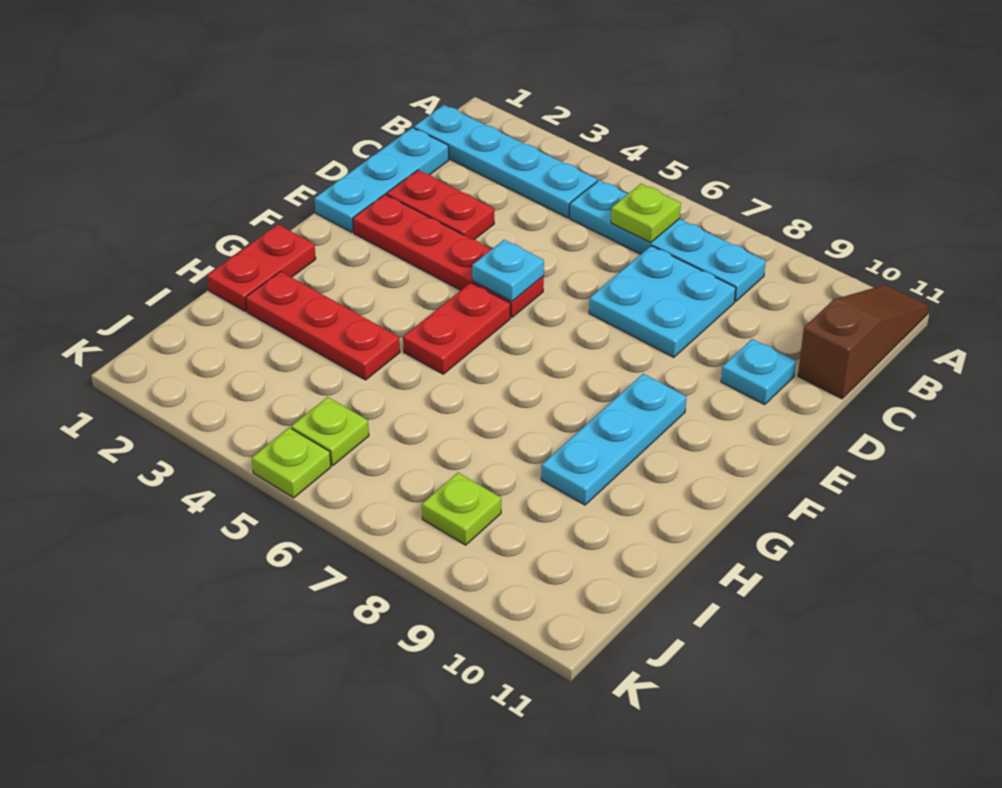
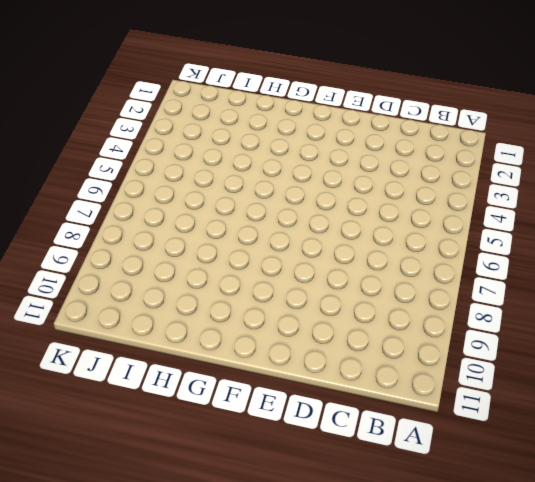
none -> brown 1x3 slope [798,285,929,399]
none -> cyan 1x4 plate [414,105,597,218]
none -> cyan 1x4 plate [569,180,766,301]

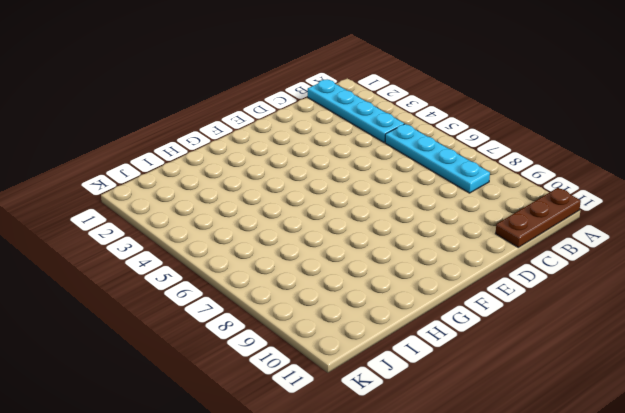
brown 1x3 plate [495,188,581,247] -> brown 1x3 slope [798,285,929,399]
none -> cyan 1x3 plate [315,128,449,232]
none -> cyan 2x2 plate [589,246,736,357]
none -> red 1x2 plate [387,170,494,240]

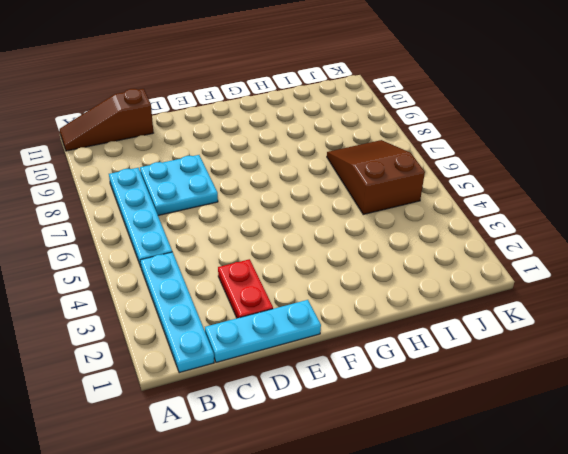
brown 2x3 slope [327,140,425,214] -> lime 1x1 plate [291,397,369,465]
none -> cyan 1x1 plate [721,339,796,405]
none -> red 1x4 plate [353,194,544,317]
none -> red 1x2 plate [403,283,510,374]

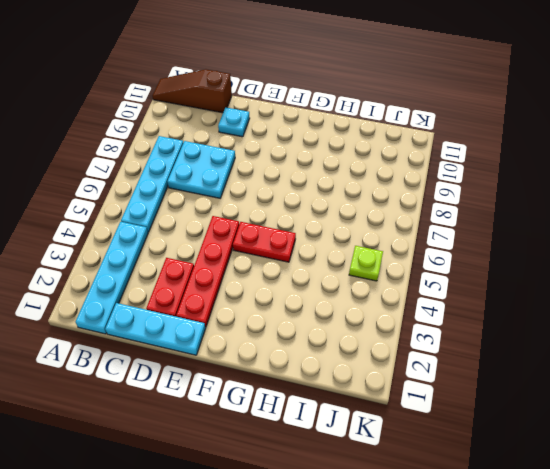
none -> cyan 1x3 plate [541,374,686,505]
none -> red 1x2 plate [207,224,316,311]
none -> red 1x3 plate [246,271,400,380]

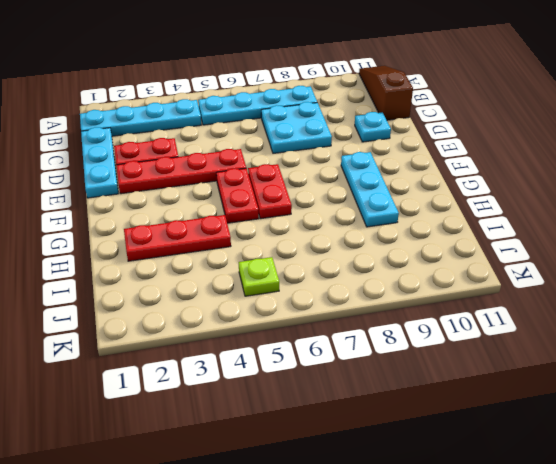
red 1x2 plate [248,164,292,219] -> red 1x2 plate moved to [207,224,316,311]
none -> lime 1x1 plate [422,473,501,545]
none -> lime 1x1 plate [252,428,331,498]
none -> lime 1x1 plate [611,184,681,243]

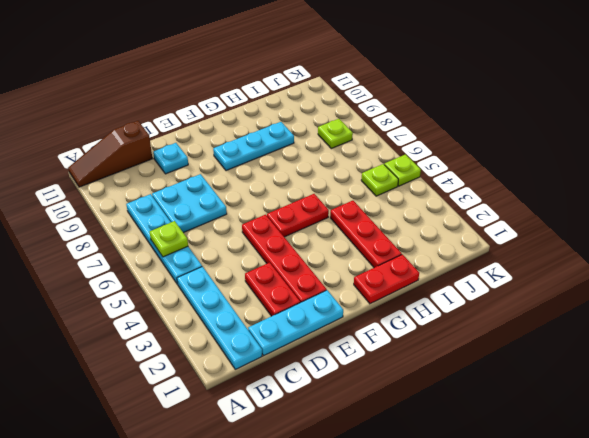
none -> cyan 1x1 plate [472,240,544,301]

